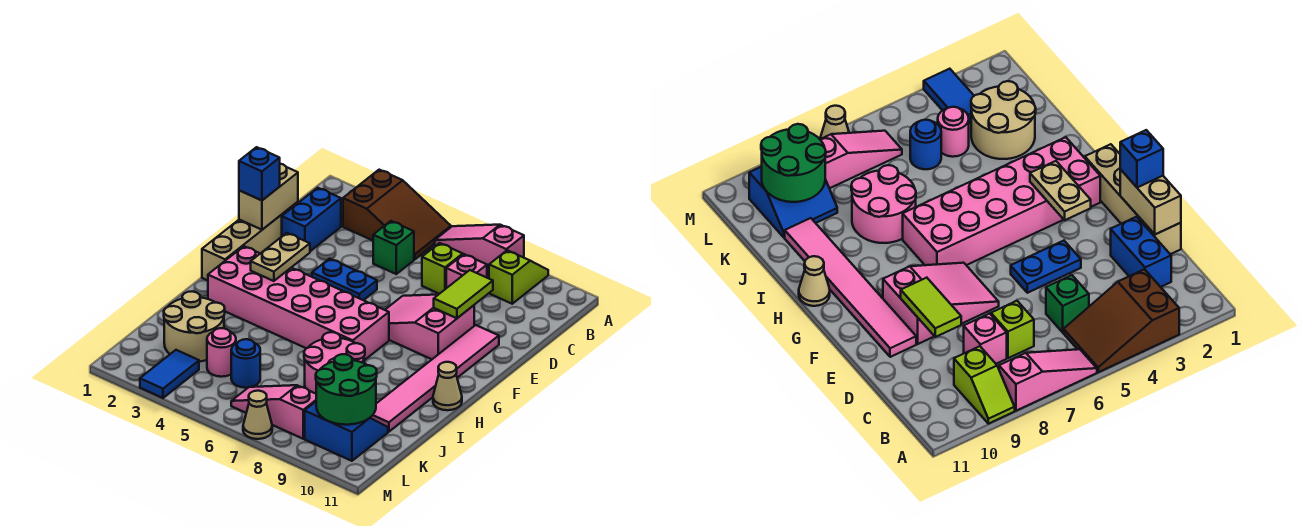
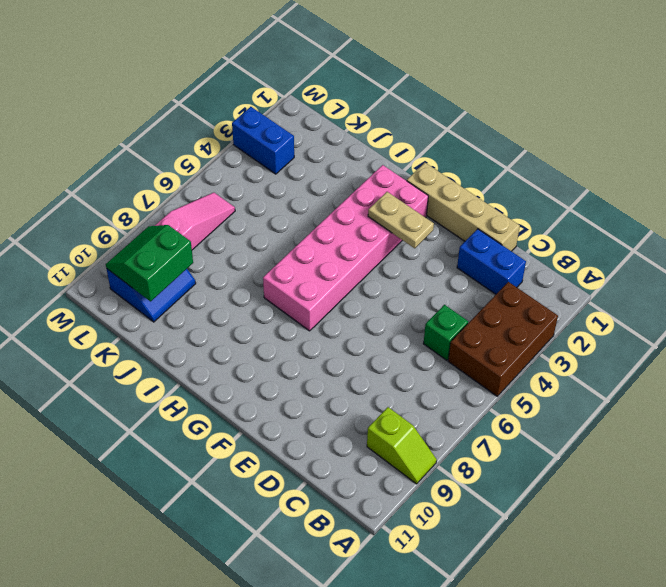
brown 2x3 brick [448,282,558,396] -> brown 2x3 slope [343,170,451,260]
green 2x2 slope [106,225,193,301] -> green 2x2 round brick [316,354,377,425]
blue 1x2 brick [232,107,294,174] -> blue 1x2 tile [140,350,199,398]
none -> pink 1x3 slope [435,225,524,270]
none -> lime 1x1 brick [422,243,463,294]
none -> pink 1x1 brick [446,254,487,288]

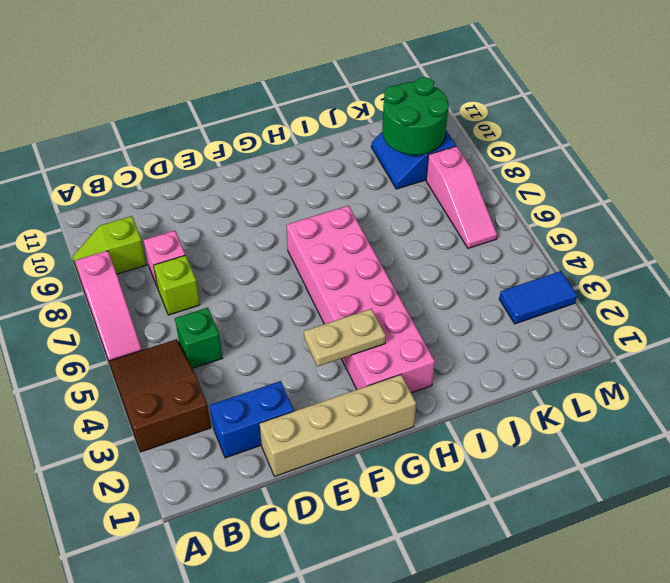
none -> blue 1x2 plate [312,259,377,300]
none -> pink 2x3 slope [385,295,474,359]
none -> pink 1x6 tile [370,325,499,432]

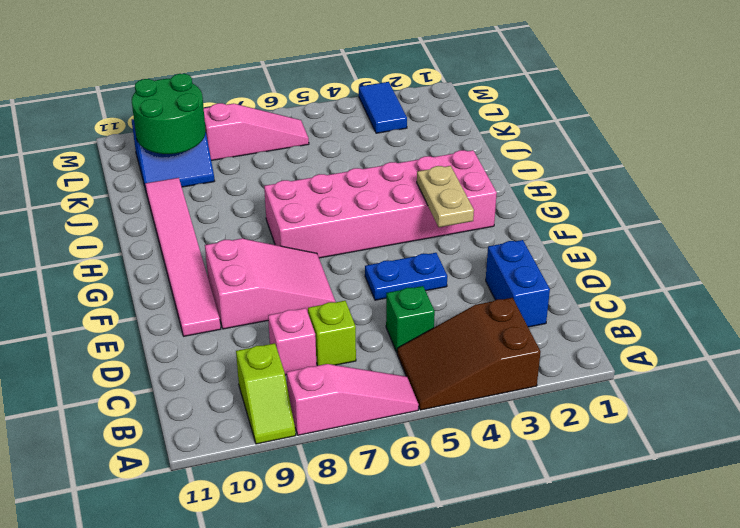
none -> tan 1x4 brick [202,202,298,280]
none -> tan 1x1 cone [433,362,462,410]
none -> pink 2x2 round brick [304,332,365,394]

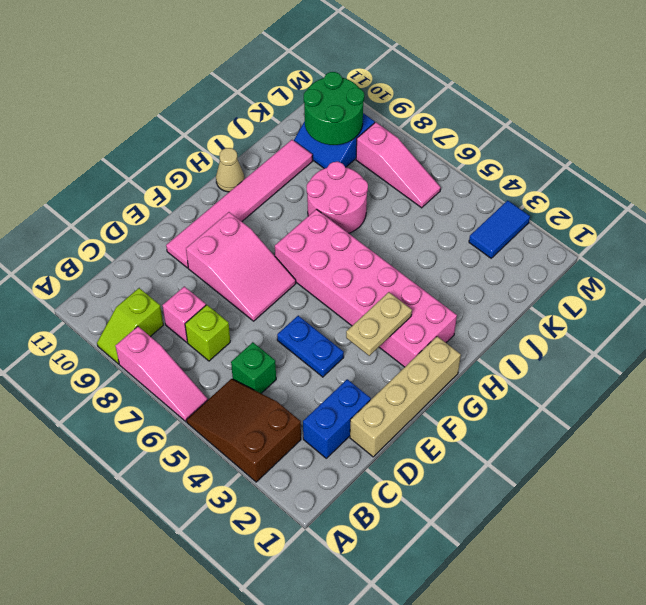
none -> tan 2x2 round brick [164,291,225,362]
none -> pink 1x1 round brick [207,328,236,377]
none -> blue 1x1 round brick [231,339,260,388]

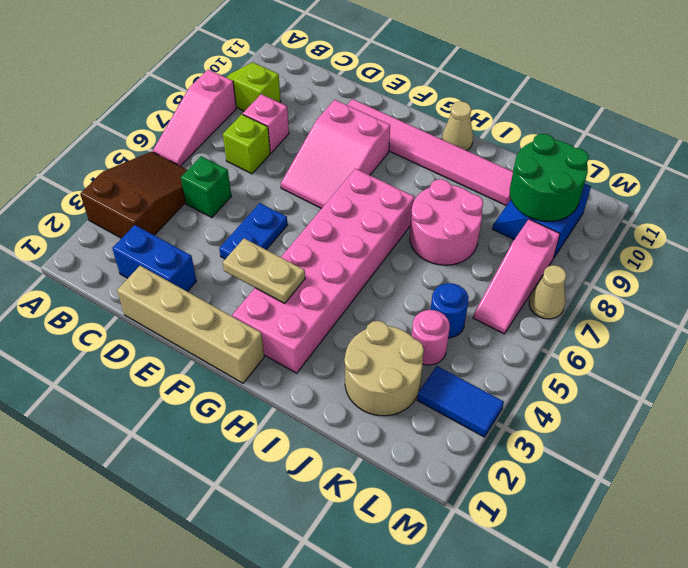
none -> tan 1x2 brick [239,164,298,230]
none -> lime 1x2 tile [434,270,493,318]
none -> blue 1x1 brick [239,147,280,200]

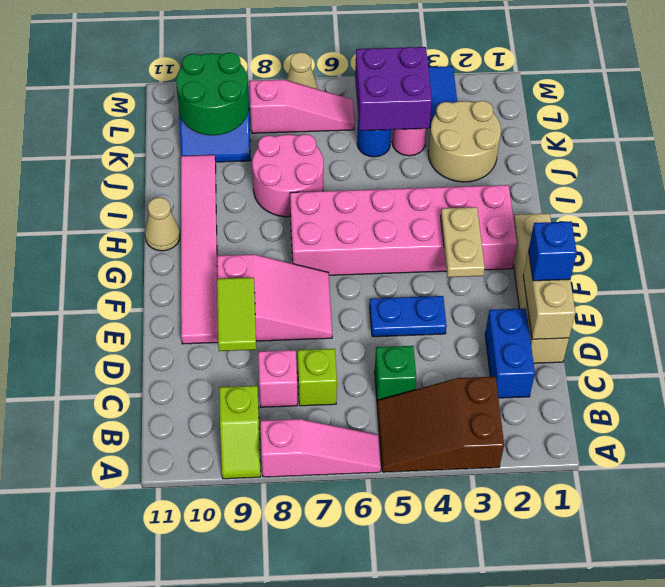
purple 2x2 brick [355,47,432,131] -> none

